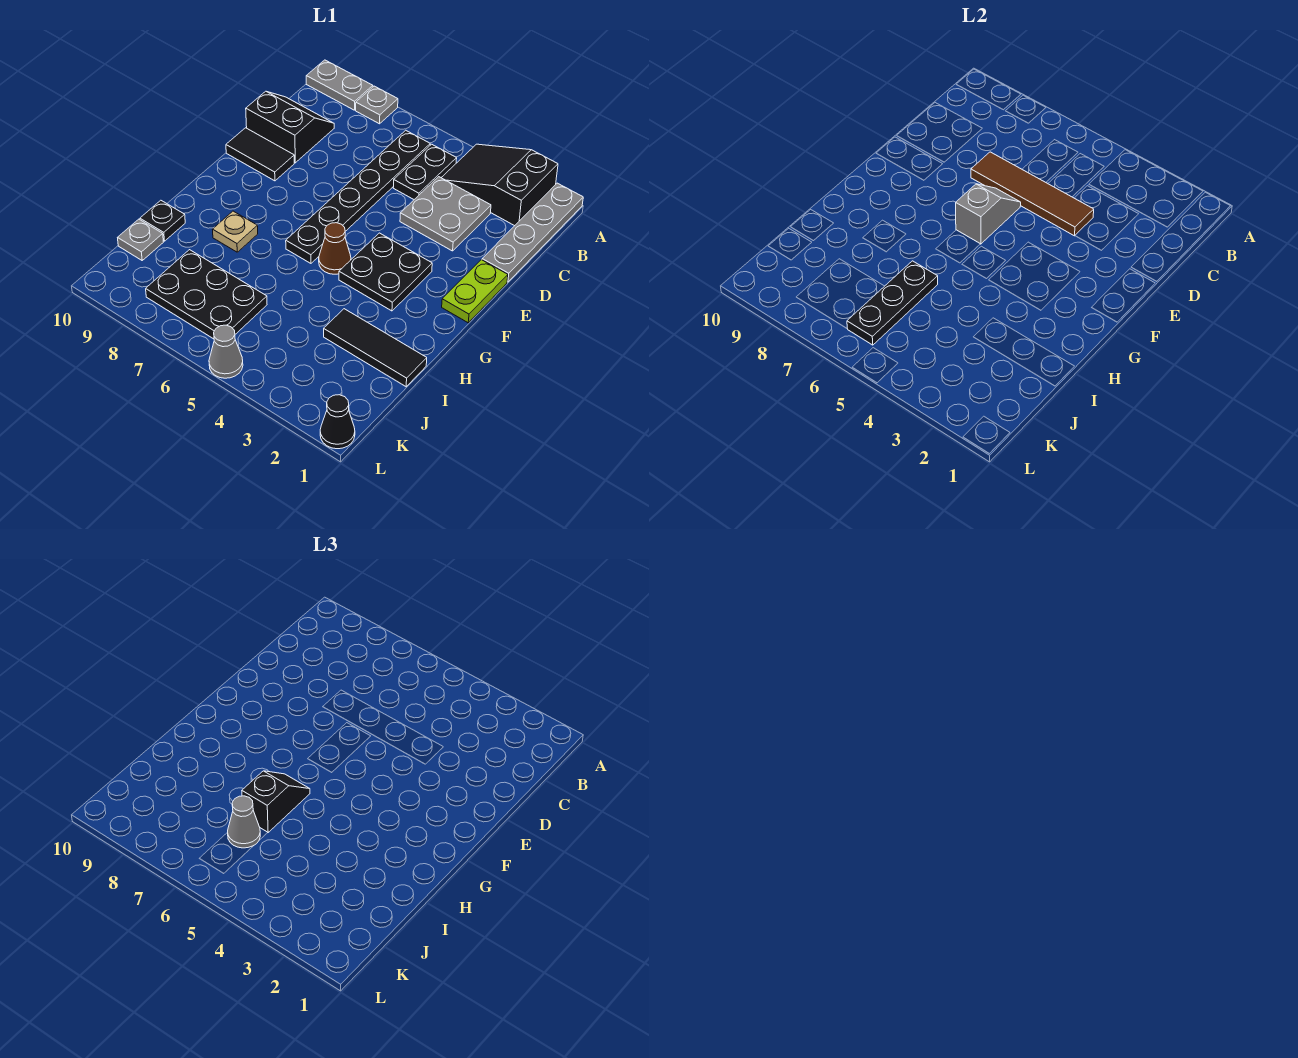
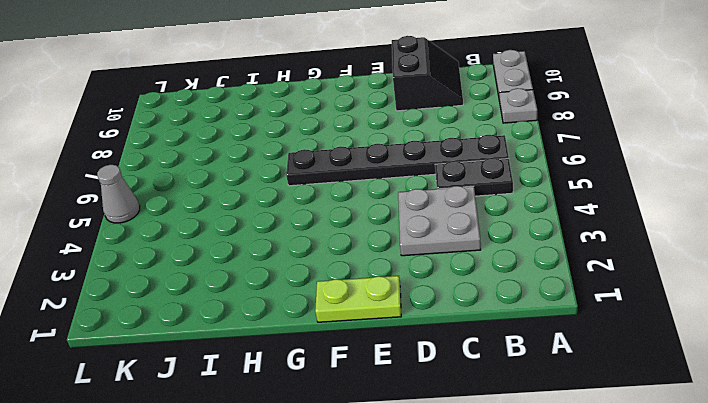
none -> grey 1x4 plate [482,183,583,282]
none -> black 2x3 slope [441,144,558,226]
none -> black 1x2 tile [226,128,294,181]

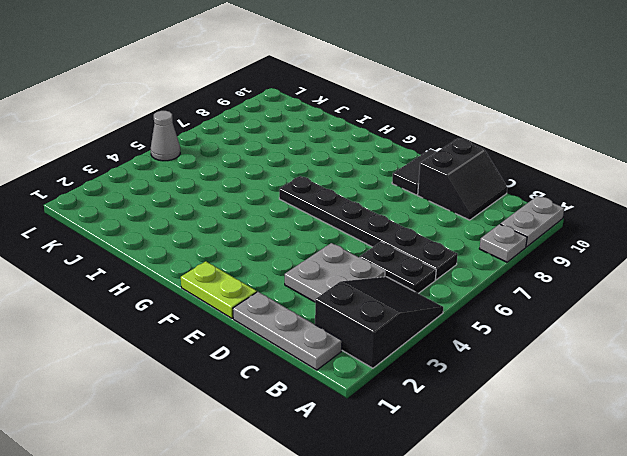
grey 1x3 plate [233,292,342,370] -> grey 1x4 plate [482,183,583,282]
none -> black 2x2 plate [339,233,432,311]
none -> brown 1x1 cone [319,223,351,274]
none -> tan 1x1 plate [212,211,258,252]

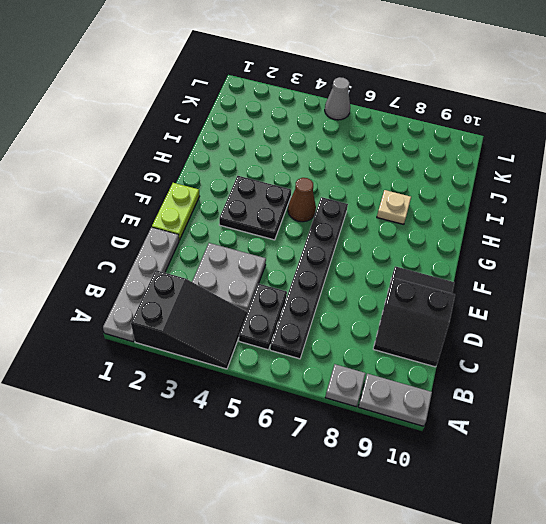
none -> black 1x3 tile [324,309,427,387]
none -> black 1x1 plate [140,200,185,241]
none -> black 2x3 plate [146,250,267,339]

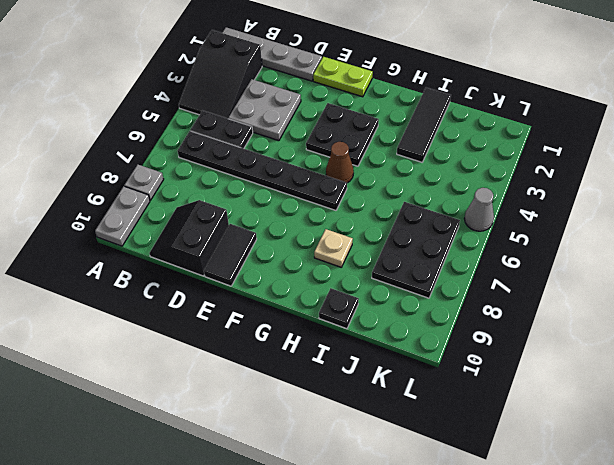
none -> grey 1x1 plate [118,219,163,260]
none -> black 1x1 cone [320,395,355,449]
none -> brown 1x4 tile [971,152,1094,236]

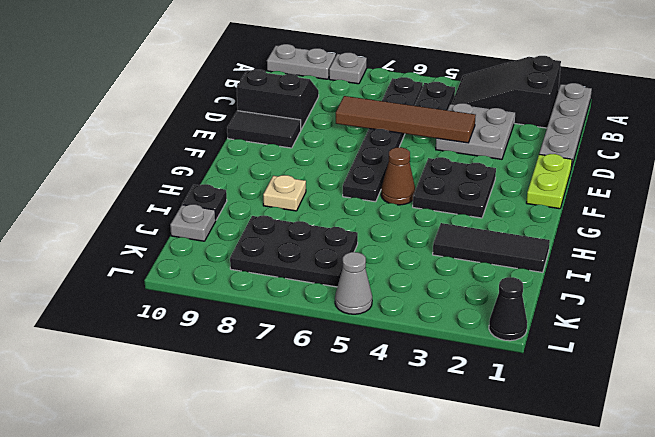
none -> grey 1x2 slope [956,184,1021,244]
none -> black 1x3 plate [847,261,938,345]
none -> black 1x2 slope [242,771,310,832]

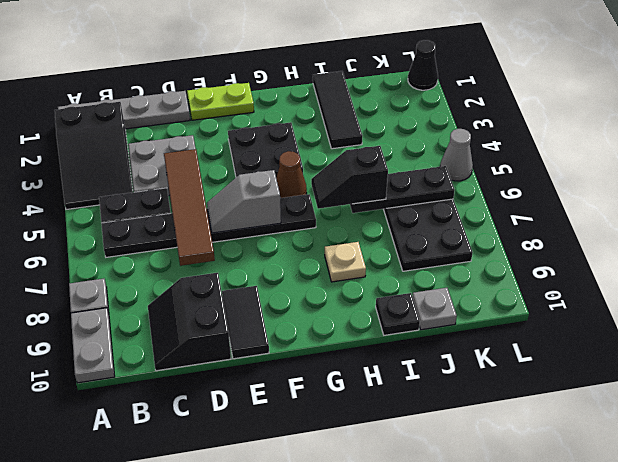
none -> grey 1x1 cone [228,796,260,848]

